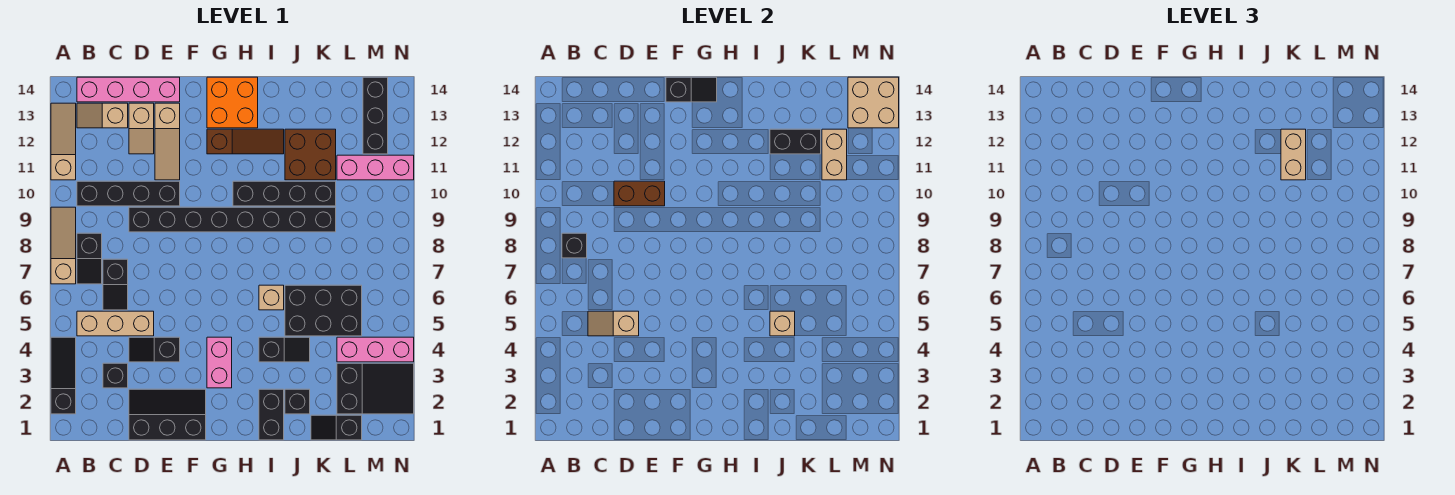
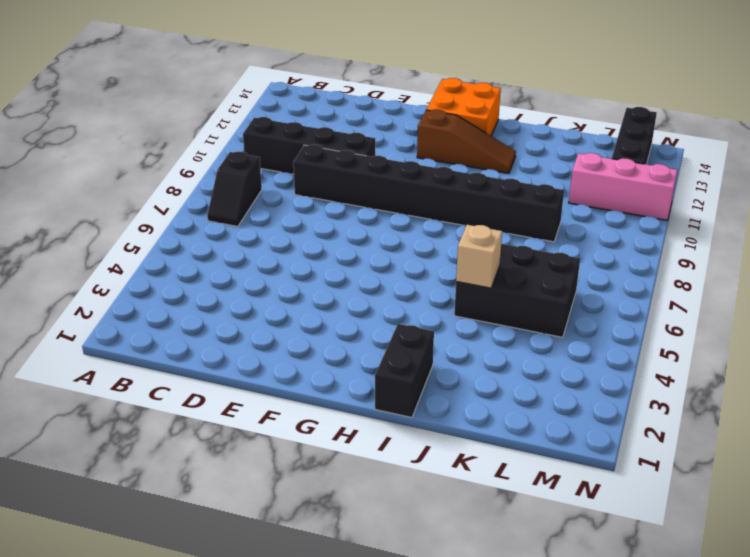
none -> black 1x3 slope [51,337,76,414]
none -> tan 1x3 slope [51,207,76,284]
none -> tan 1x3 slope [51,103,76,180]
none -> tan 1x3 brick [77,311,154,336]

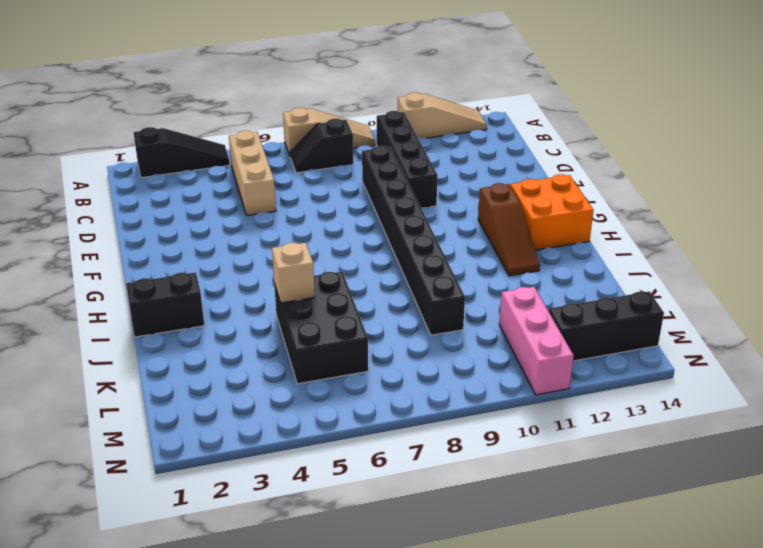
none -> tan 1x2 slope [77,103,128,128]
none -> pink 1x4 brick [77,77,180,102]
none -> black 1x1 brick [103,363,128,388]
none -> black 1x2 slope [103,259,128,310]

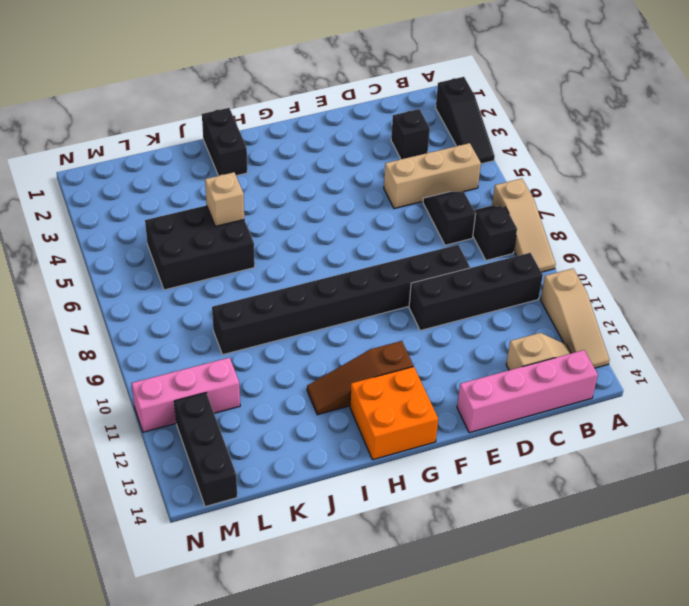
none -> black 2x3 slope [129,389,206,440]
none -> black 1x2 slope [129,337,180,362]
none -> tan 1x2 slope [129,103,154,154]
none -> tan 1x3 slope [155,103,180,180]

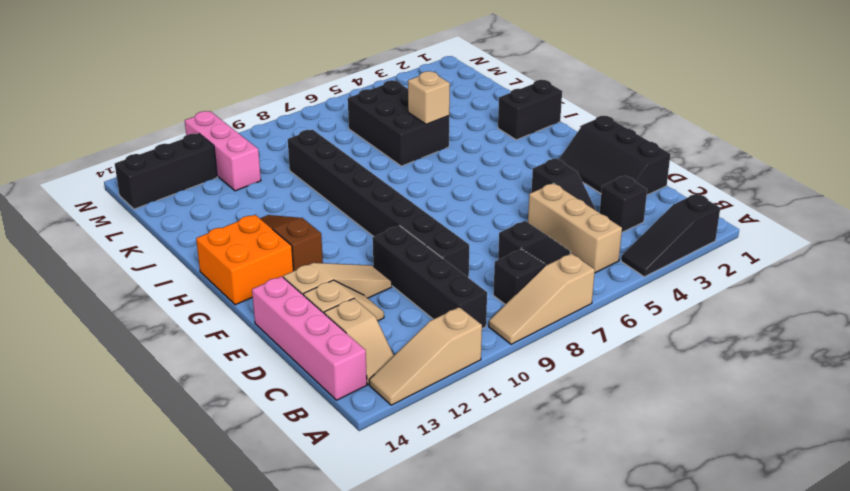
none -> pink 1x2 brick [207,337,232,388]
none -> black 1x4 brick [233,181,336,206]
none -> black 1x2 slope [259,337,310,362]
none -> tan 1x1 brick [259,285,284,310]

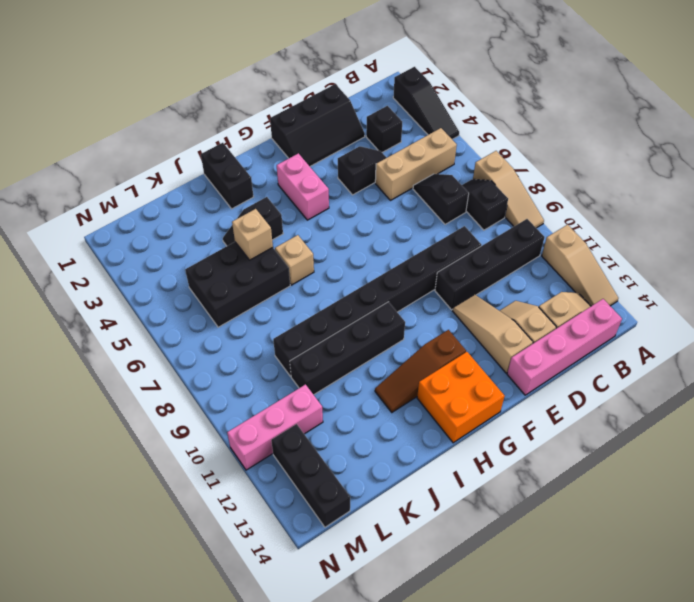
none -> black 1x1 brick [285,389,310,414]
none -> brown 2x2 brick [285,129,336,180]
none -> black 1x2 slope [311,415,362,440]
none -> black 2x3 slope [337,363,414,414]

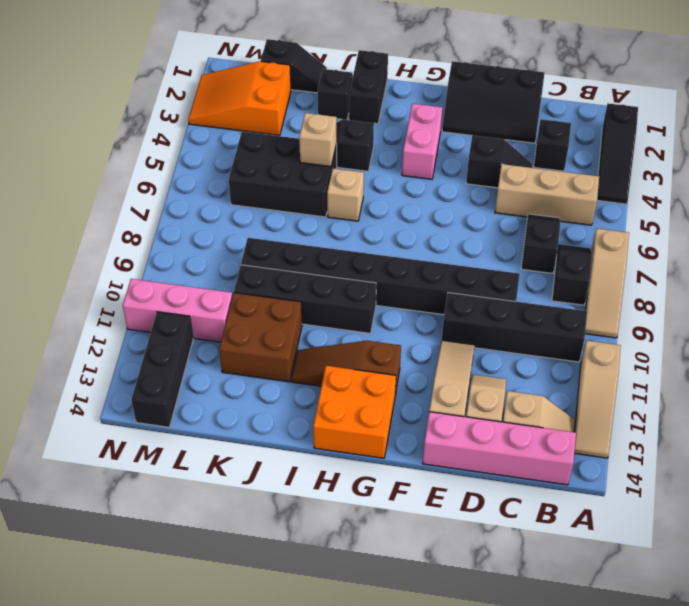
orange 2x3 slope [188,61,291,136] -> black 2x3 slope [337,363,414,414]
none -> pink 1x3 brick [337,337,414,362]
none -> black 1x1 brick [562,233,587,258]
none -> tan 1x2 slope [588,311,639,336]
none -> brown 1x2 brick [614,181,665,206]

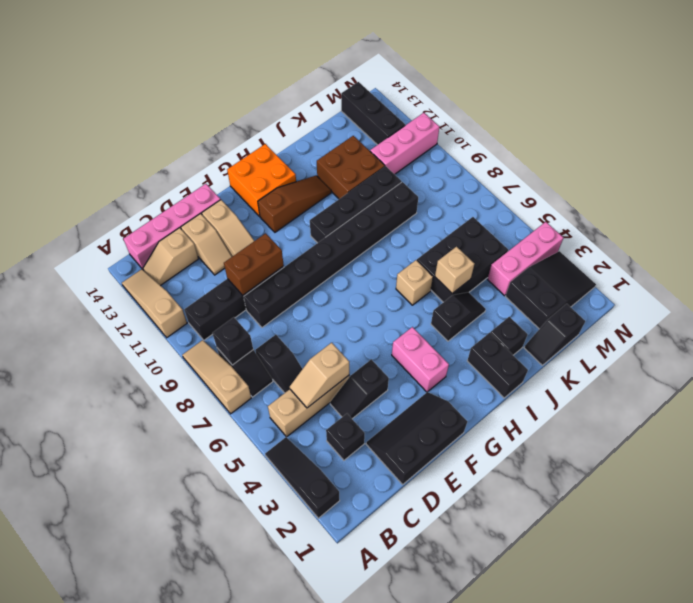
none -> black 1x2 slope [666,77,717,102]
none -> black 1x2 brick [770,129,821,154]
none -> tan 1x2 brick [822,129,847,180]
none -> tan 2x2 brick [848,77,899,128]

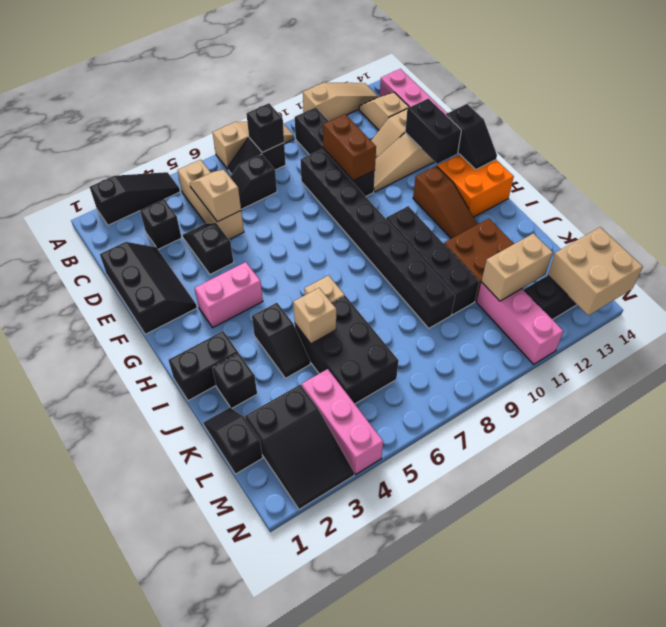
black 1x2 brick [405,99,461,164] -> black 1x2 brick moved to [770,129,821,154]
none -> tan 1x2 brick [1281,129,1306,180]

